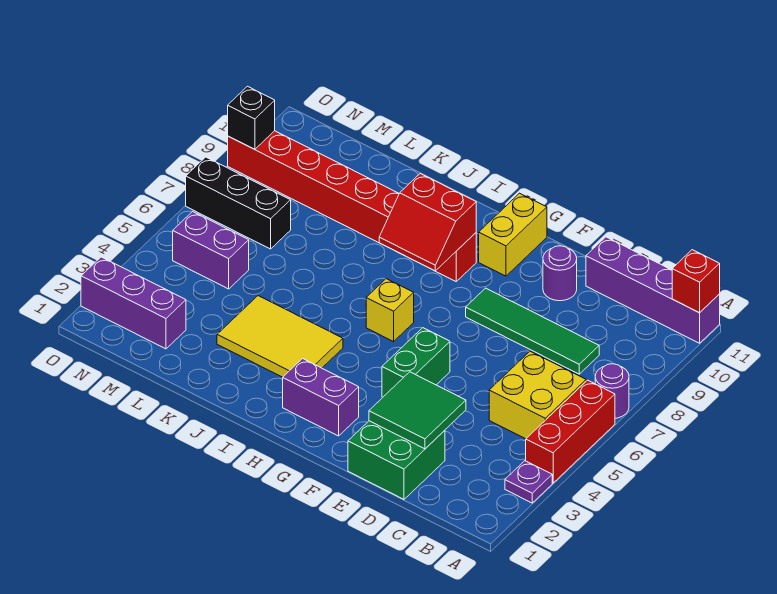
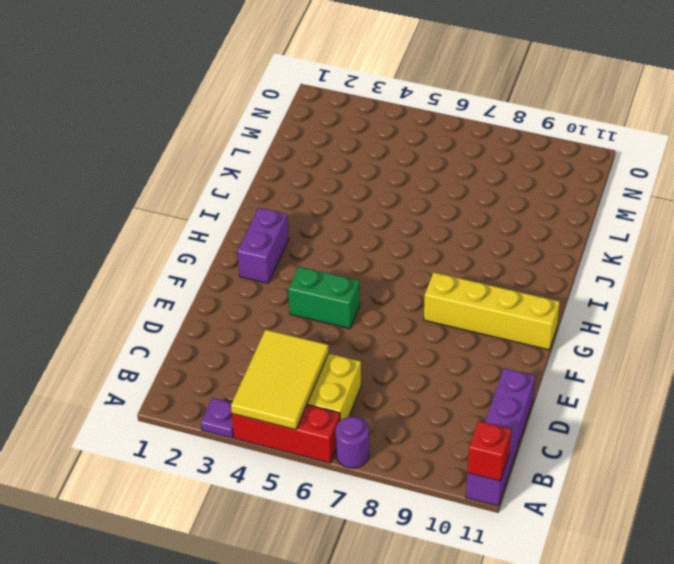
yellow 2x3 tile [231,330,329,429] -> yellow 2x3 tile moved to [217,296,343,377]
yellow 1x4 brick [424,272,560,350] -> yellow 1x2 brick [479,193,547,276]
none -> green 1x4 tile [466,288,599,374]
none -> green 2x2 brick [348,421,445,499]
none -> purple 1x1 round brick [543,246,577,301]

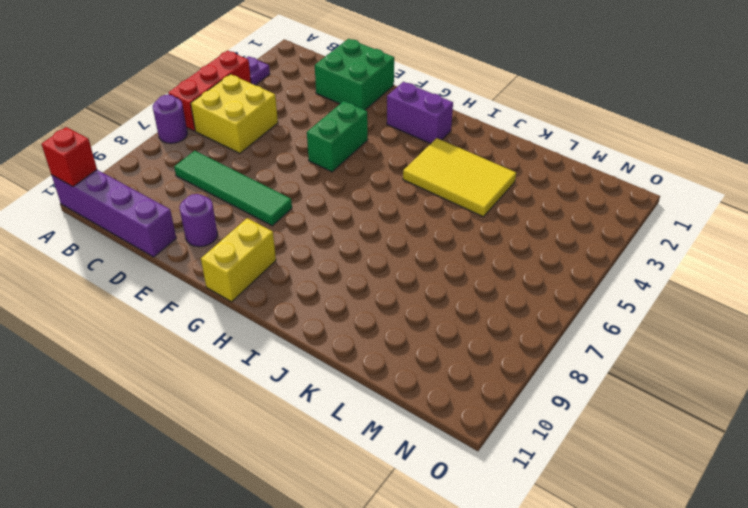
none -> yellow 1x1 brick [366,279,414,342]
none -> red 1x8 brick [228,131,476,281]
none -> purple 1x3 brick [81,257,186,349]

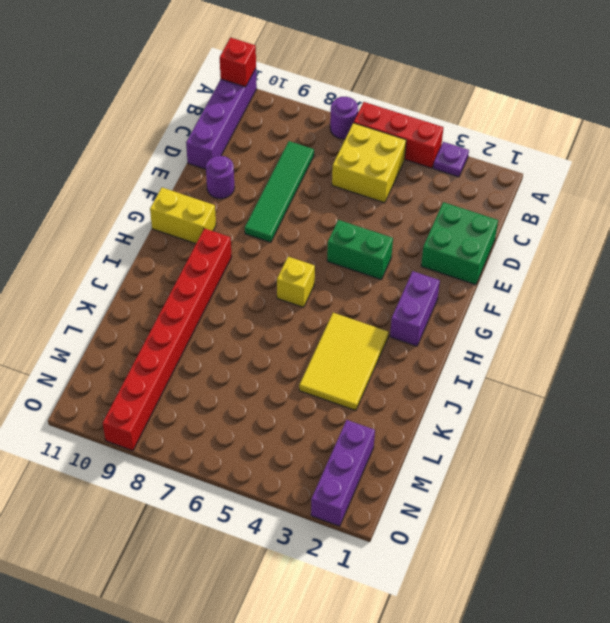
none -> purple 1x2 brick [173,212,249,289]
none -> black 1x3 brick [186,157,291,249]
none -> green 2x2 tile [369,372,466,449]

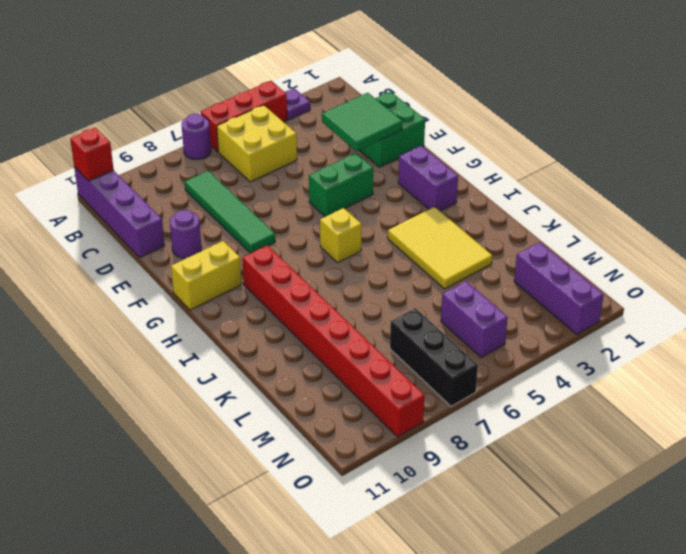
none -> red 2x2 slope [379,174,476,271]
none -> black 1x1 brick [228,86,275,149]

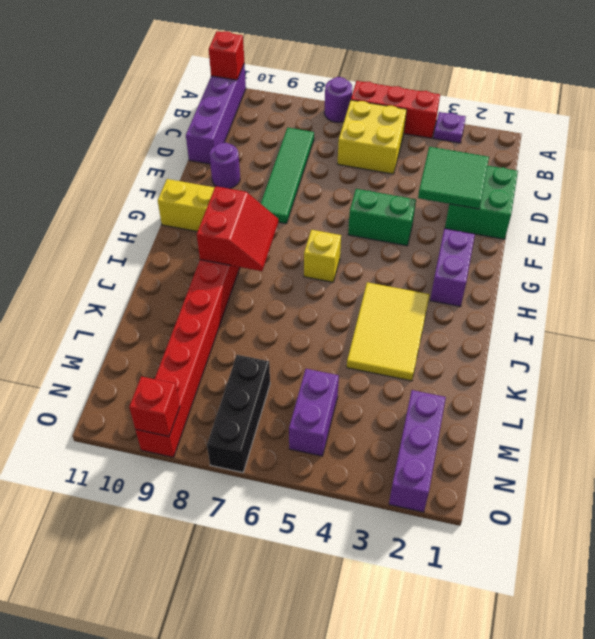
red 1x1 brick [129,376,180,436] -> black 1x1 brick [228,86,275,149]

